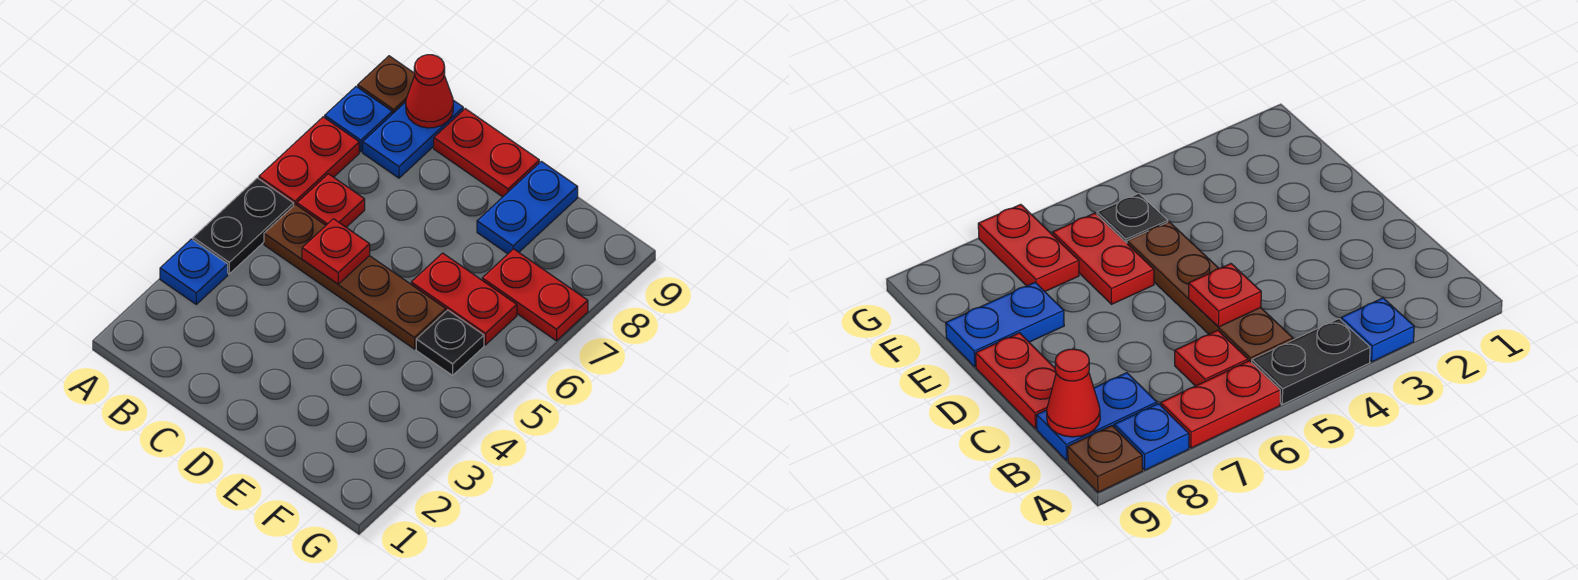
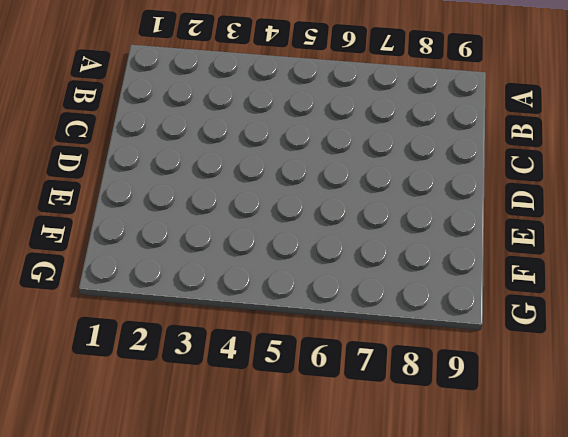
none -> blue 1x1 plate [160,239,228,304]
none -> black 1x2 plate [193,178,294,274]
none -> red 1x2 plate [259,117,359,205]

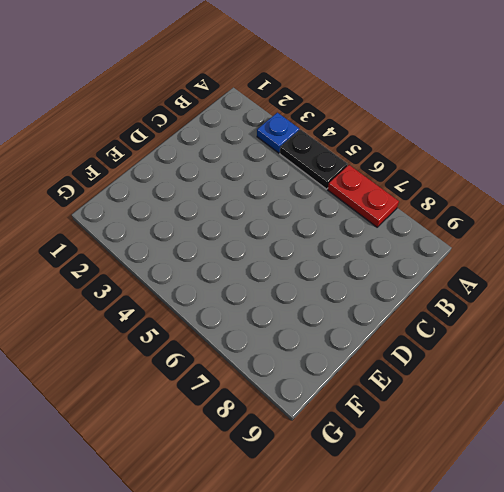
none -> blue 1x1 plate [325,86,392,152]
none -> brown 1x1 plate [358,56,415,114]
none -> brown 1x4 plate [264,204,446,349]

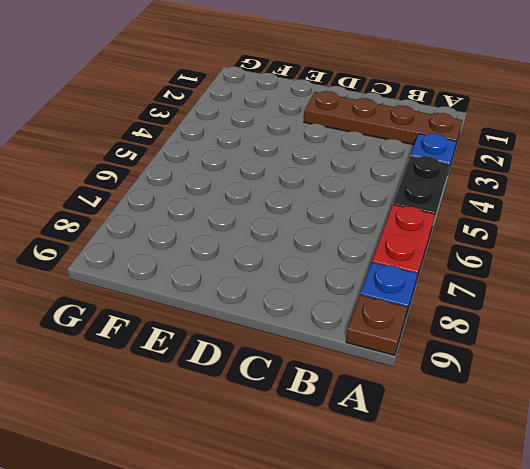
brown 1x4 plate [304,91,462,148] -> brown 1x4 plate moved to [264,204,446,349]
none -> red 1x1 plate [297,174,365,227]
none -> blue 1x2 plate [363,100,463,178]
none -> red 1x2 plate [434,109,539,197]

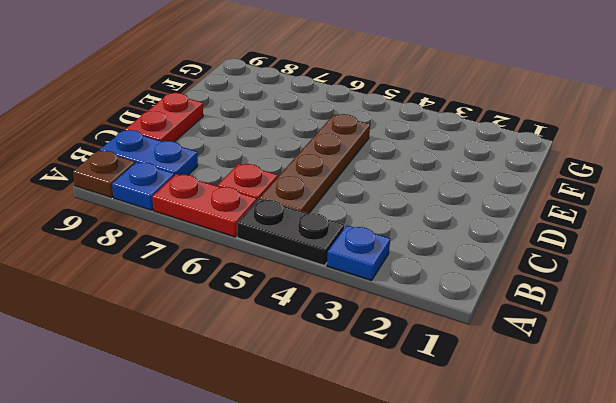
none -> red 1x2 plate [411,253,517,345]
none -> blue 1x2 plate [477,161,578,254]
none -> black 1x1 plate [416,310,484,375]

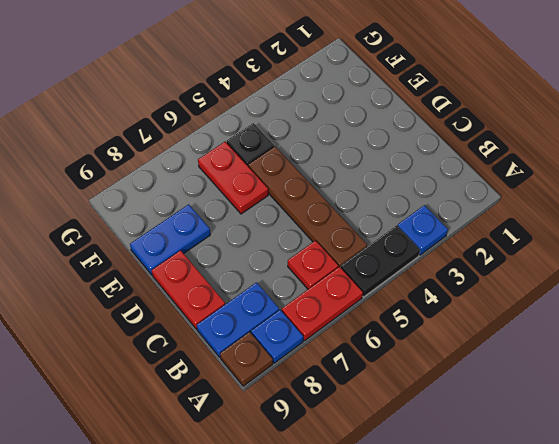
none -> red 1x2 plate [482,249,588,341]
none -> red 1x1 cone [406,55,453,128]
none -> red 1x1 plate [302,219,370,284]

